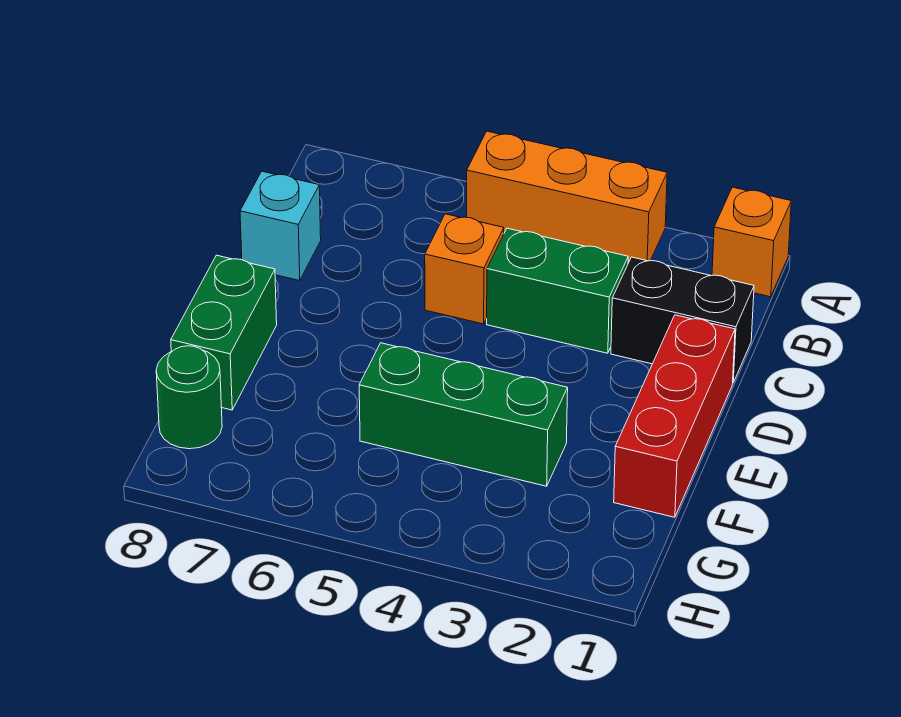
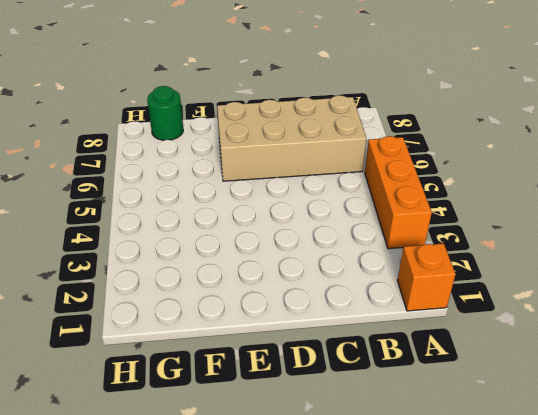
tan 2x4 brick [217,95,366,181] -> none
none -> black 1x2 brick [611,257,754,382]
none -> green 1x2 brick [487,228,628,353]

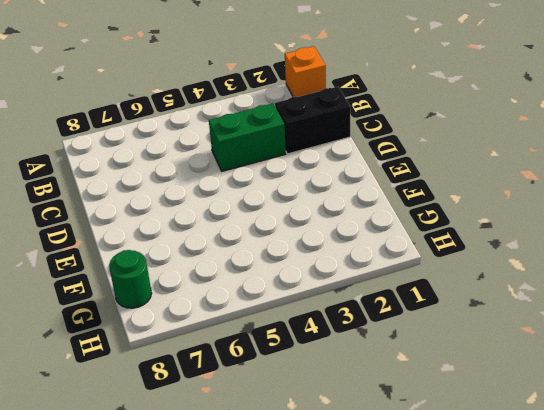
none -> orange 1x3 brick [467,131,667,263]
none -> orange 1x1 brick [425,214,504,324]

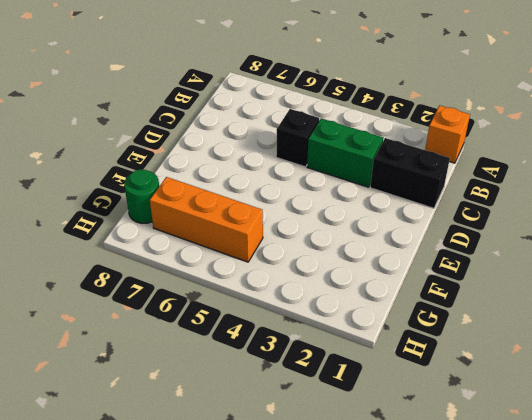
black 1x1 brick [276,109,319,167] -> orange 1x1 brick [425,214,504,324]
orange 1x3 brick [150,177,263,262] -> orange 1x3 brick moved to [467,131,667,263]
none -> cyan 1x1 brick [240,172,321,281]
none -> red 1x3 brick [614,315,735,517]

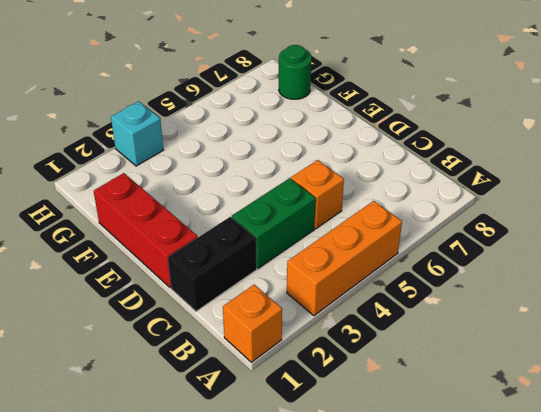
cyan 1x1 brick [111,101,163,166] -> cyan 1x1 brick moved to [240,172,321,281]
none -> green 1x2 brick [171,255,277,410]
none -> green 1x3 brick [359,343,568,486]

